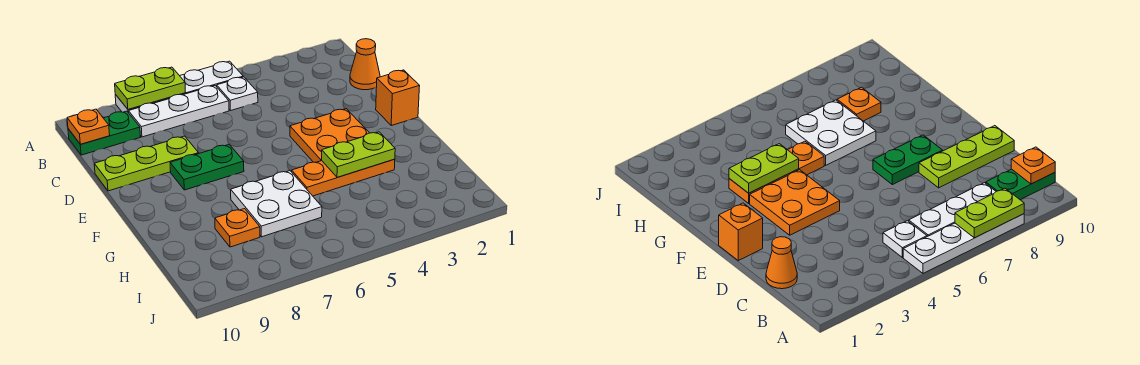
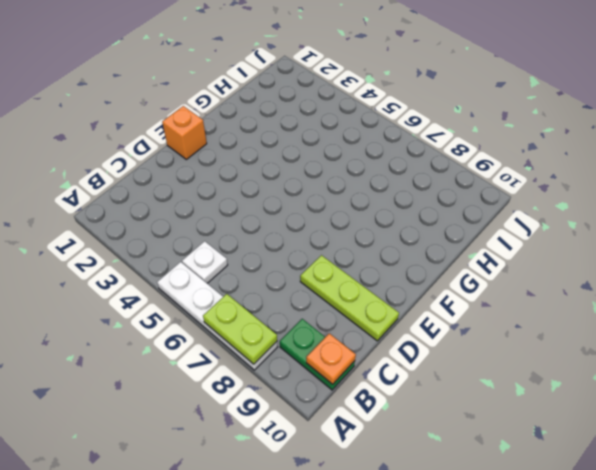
none -> white 1x3 plate [129,86,229,137]
none -> orange 1x1 cone [350,39,380,90]
none -> orange 2x2 plate [290,109,369,163]

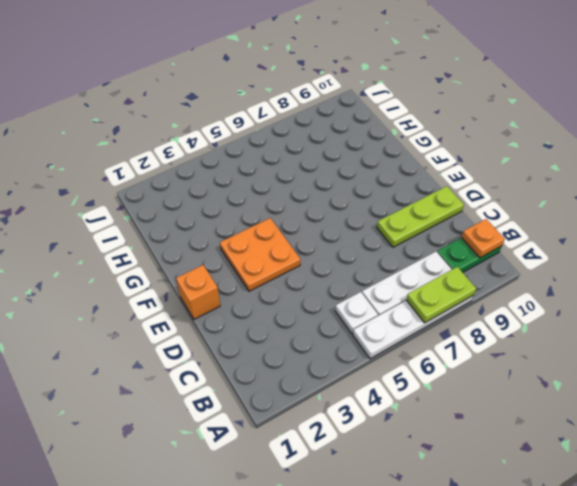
none -> orange 1x1 cone [350,39,380,90]
none -> green 1x2 plate [170,144,244,190]
none -> orange 1x3 plate [292,159,395,196]

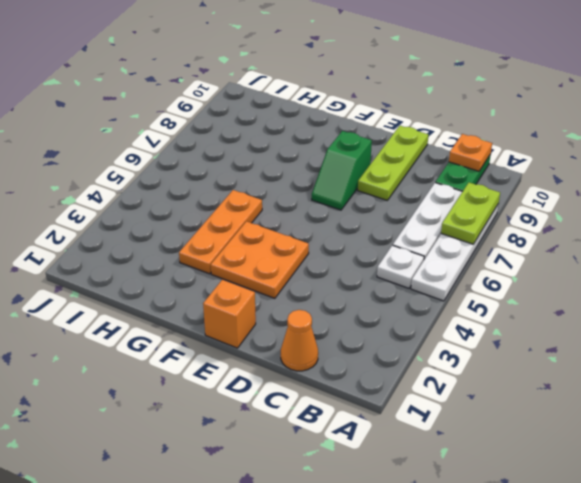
green 1x2 slope [312,131,372,210] -> green 1x2 plate [170,144,244,190]
none -> white 2x2 plate [231,171,322,237]
none -> orange 1x1 plate [215,209,260,247]
none -> lime 1x2 plate [322,132,395,177]

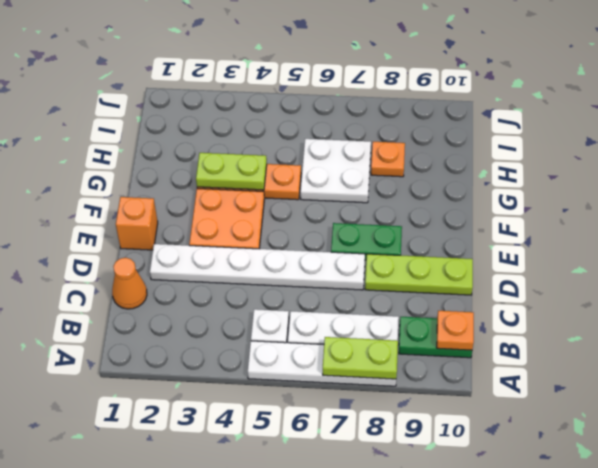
white 1x6 plate [150,244,365,290] -> none

